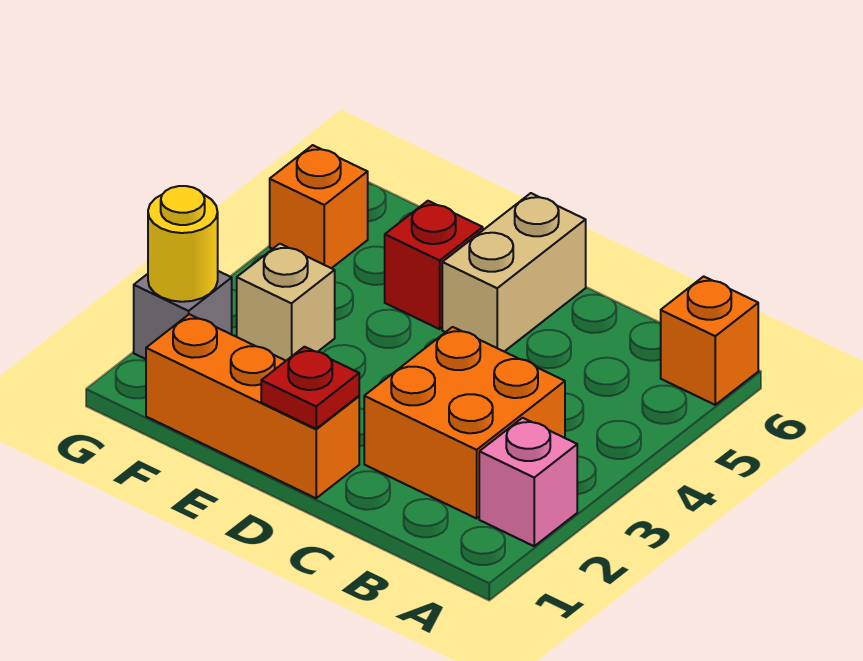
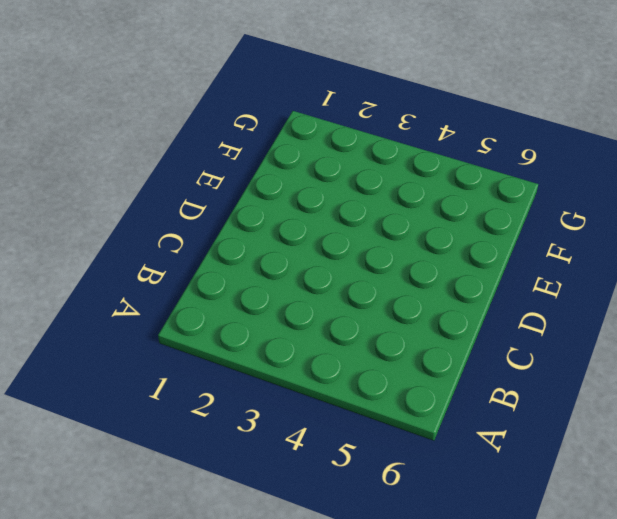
none -> pink 1x1 brick [479,418,577,546]
none -> orange 1x1 brick [661,276,758,405]

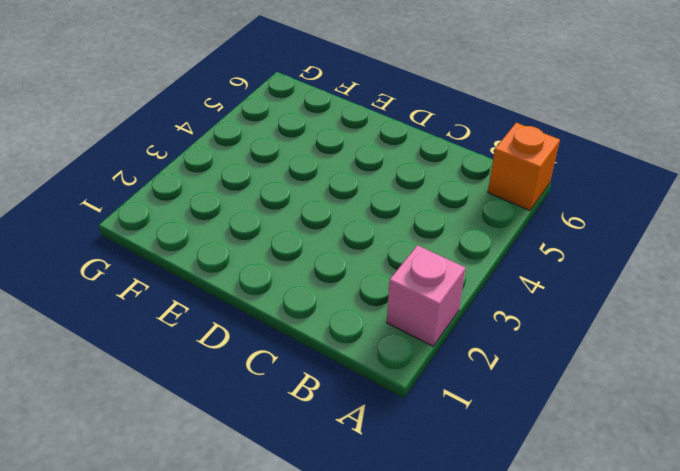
none -> orange 2x2 brick [364,327,565,518]
none -> orange 1x3 brick [146,314,359,498]

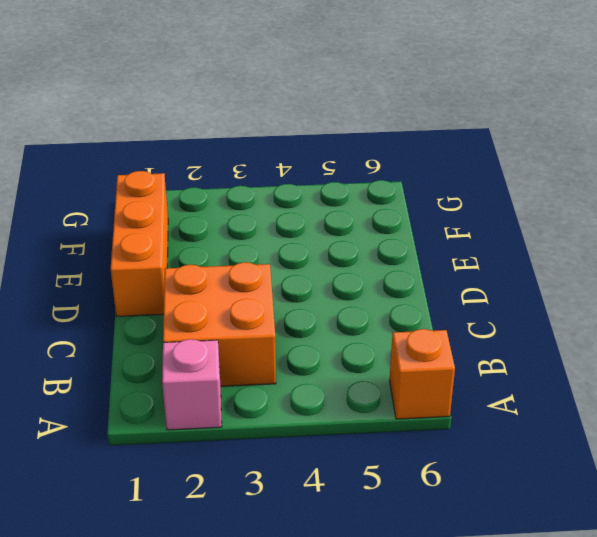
none -> tan 1x2 brick [442,193,586,352]
none -> red 1x1 brick [385,201,483,329]

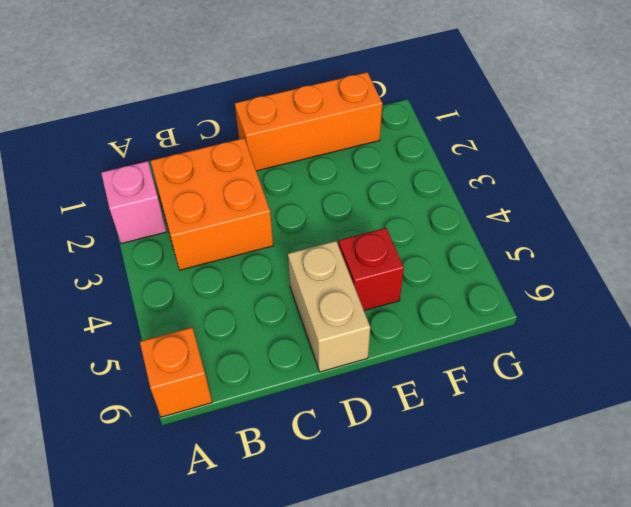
none -> tan 1x1 brick [237,244,335,361]
none -> grey 1x1 brick [134,271,232,359]

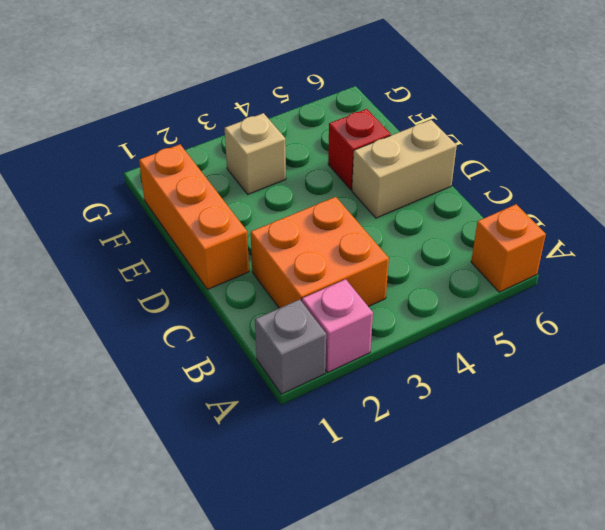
grey 1x1 brick [255,299,326,394] -> grey 1x1 brick moved to [134,271,232,359]
none -> orange 1x1 brick [270,145,368,268]
none -> red 1x1 plate [261,347,359,429]

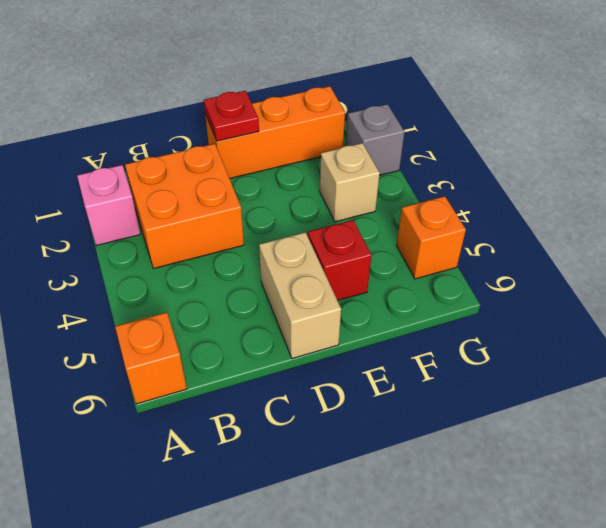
none -> yellow 1x1 round brick [148,186,218,302]

